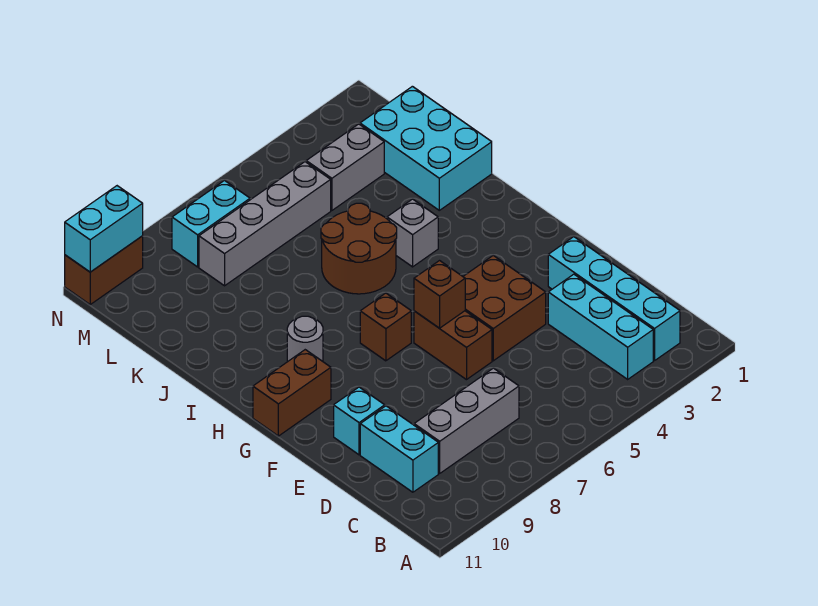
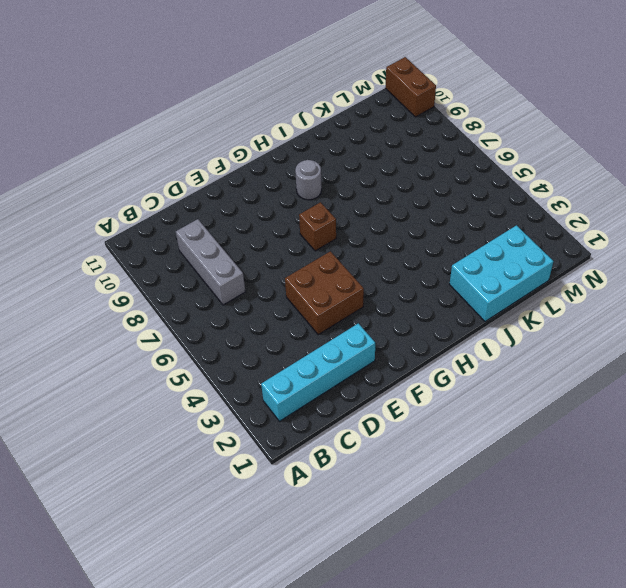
none -> cyan 1x3 brick [548,274,653,379]
none -> cyan 1x2 brick [360,406,438,492]
none -> brown 1x2 brick [414,311,492,380]

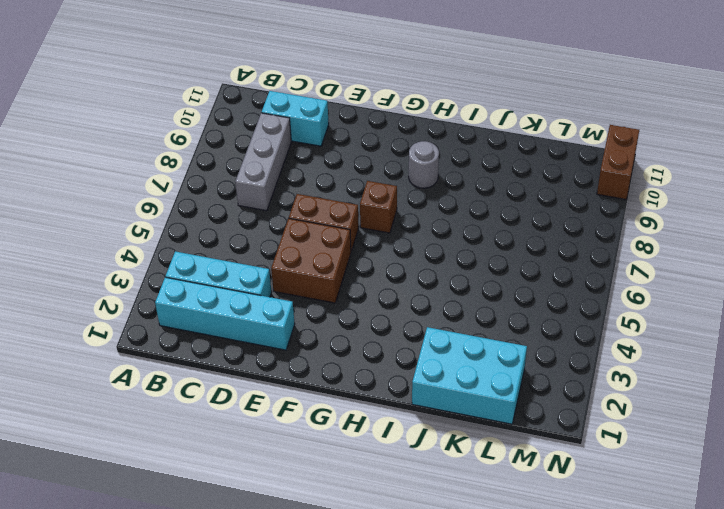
none -> cyan 1x1 brick [334,387,385,455]
none -> brown 1x2 brick [253,350,331,436]
none -> grey 1x1 brick [387,199,438,267]

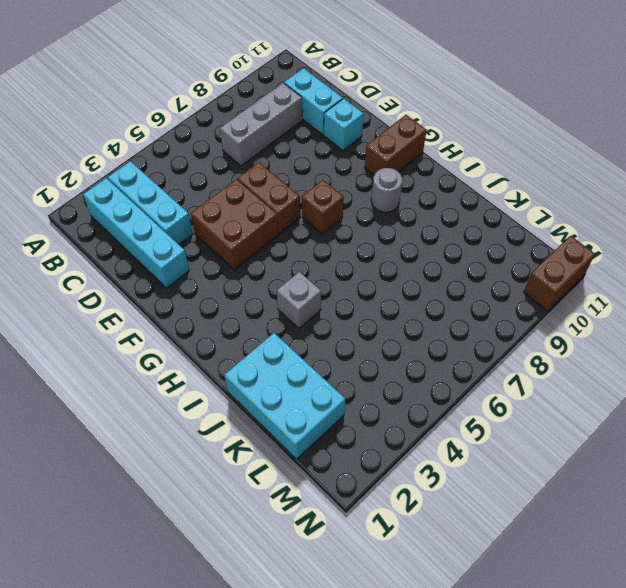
none -> brown 2x2 round brick [321,203,397,294]
none -> grey 1x2 brick [306,124,384,210]
none -> grey 1x4 brick [199,162,331,286]

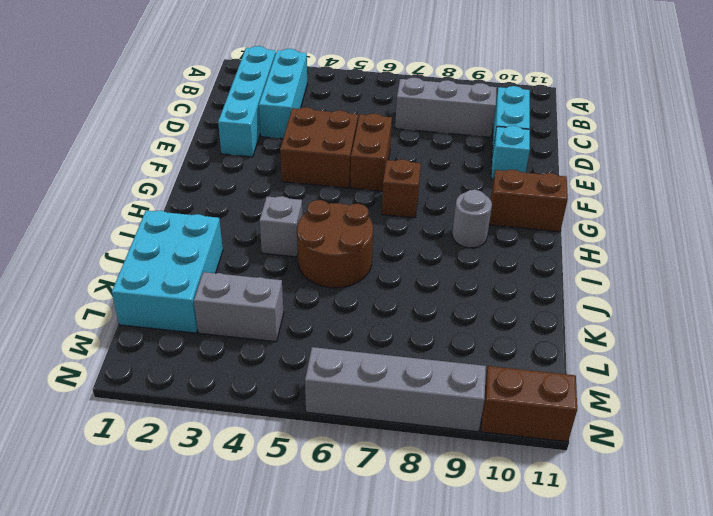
grey 1x4 brick [305,347,486,432] -> grey 1x4 brick moved to [199,162,331,286]
none -> cyan 1x2 brick [172,181,250,267]
none -> brown 1x1 brick [414,261,465,328]
none -> cyan 1x2 brick [65,186,143,272]

